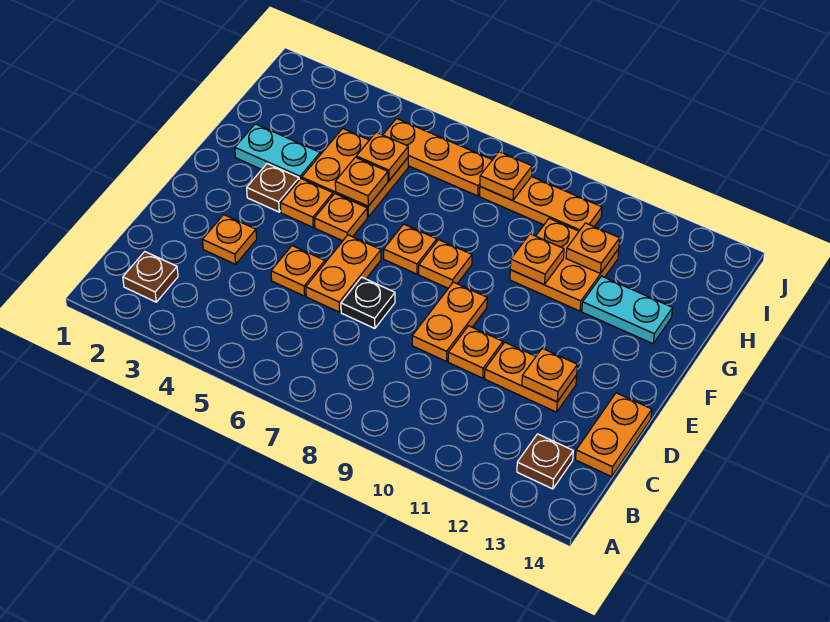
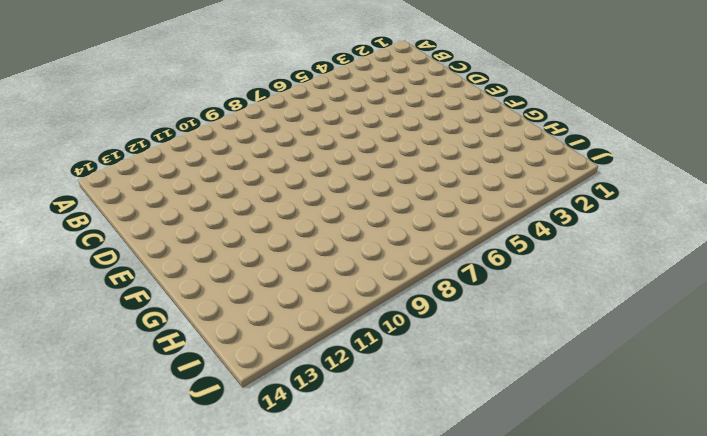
none -> brown 1x1 plate [123,252,178,302]
none -> brown 1x1 plate [517,434,573,489]
none -> orange 1x2 plate [576,393,652,477]

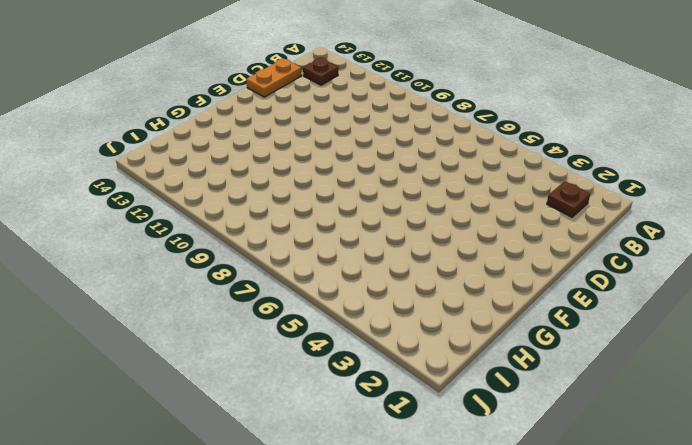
none -> orange 1x1 plate [203,215,257,264]
none -> orange 1x1 plate [271,246,325,296]
none -> orange 1x2 plate [306,235,381,312]

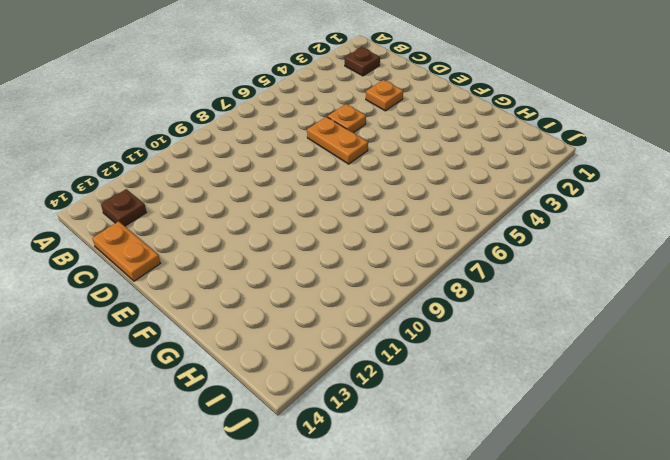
none -> black 1x1 plate [341,277,395,328]
none -> orange 1x2 plate [412,282,487,361]
none -> orange 1x1 plate [448,326,503,378]

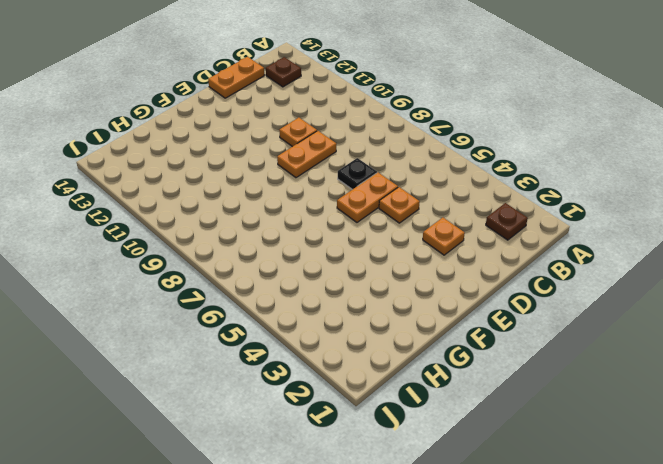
none -> orange 1x2 plate [485,343,577,412]
none -> brown 1x1 plate [247,164,299,212]
none -> orange 1x1 plate [280,179,333,227]

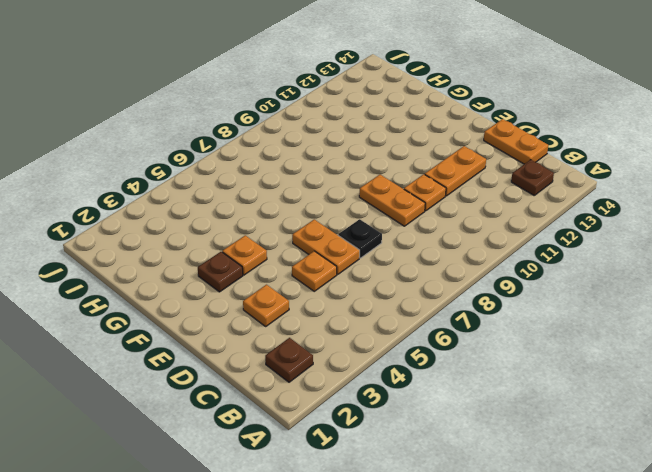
none -> orange 1x1 plate [315,194,368,241]
none -> orange 1x1 plate [384,224,437,274]
none -> orange 1x1 plate [419,240,472,288]

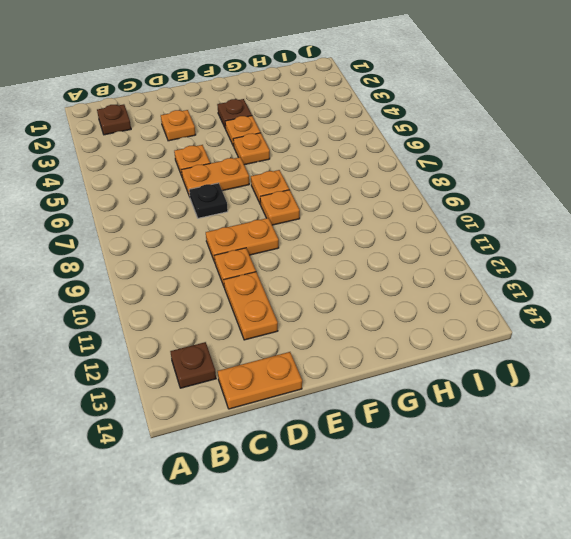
none -> cyan 1x2 plate [235,124,320,180]
none -> orange 2x2 plate [302,128,408,217]
none -> orange 2x2 plate [510,218,619,311]

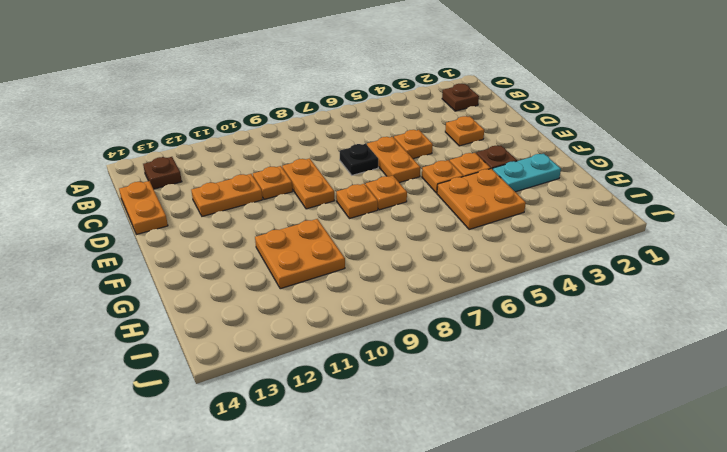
none -> cyan 1x2 plate [582,276,673,344]
none -> orange 1x3 plate [383,119,492,196]
none -> orange 1x3 plate [480,177,602,231]

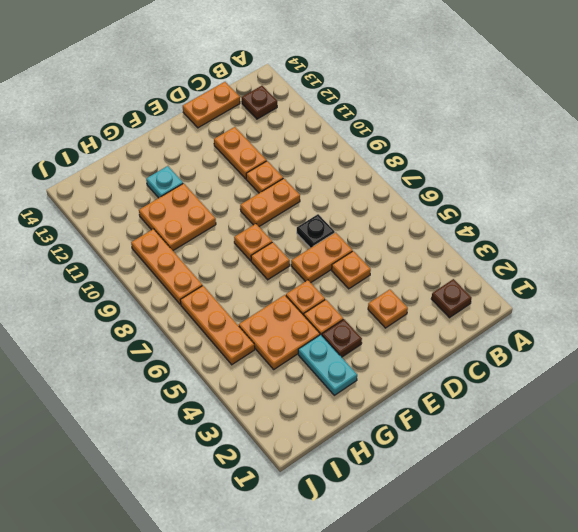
cyan 1x1 plate [146,166,183,198] -> cyan 1x2 plate [582,276,673,344]
none -> orange 1x1 plate [522,348,577,402]
none -> orange 1x1 plate [335,157,388,206]
none -> orange 1x1 plate [510,234,564,284]

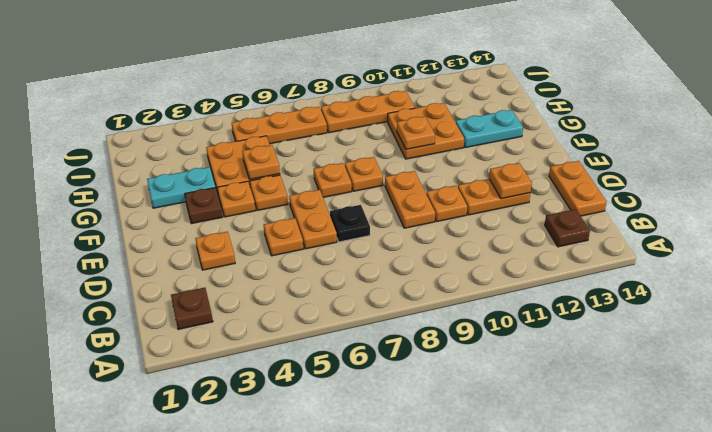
none -> orange 1x1 plate [356,132,408,181]
none -> orange 1x1 plate [566,223,620,273]
none -> orange 1x1 plate [480,152,532,200]

